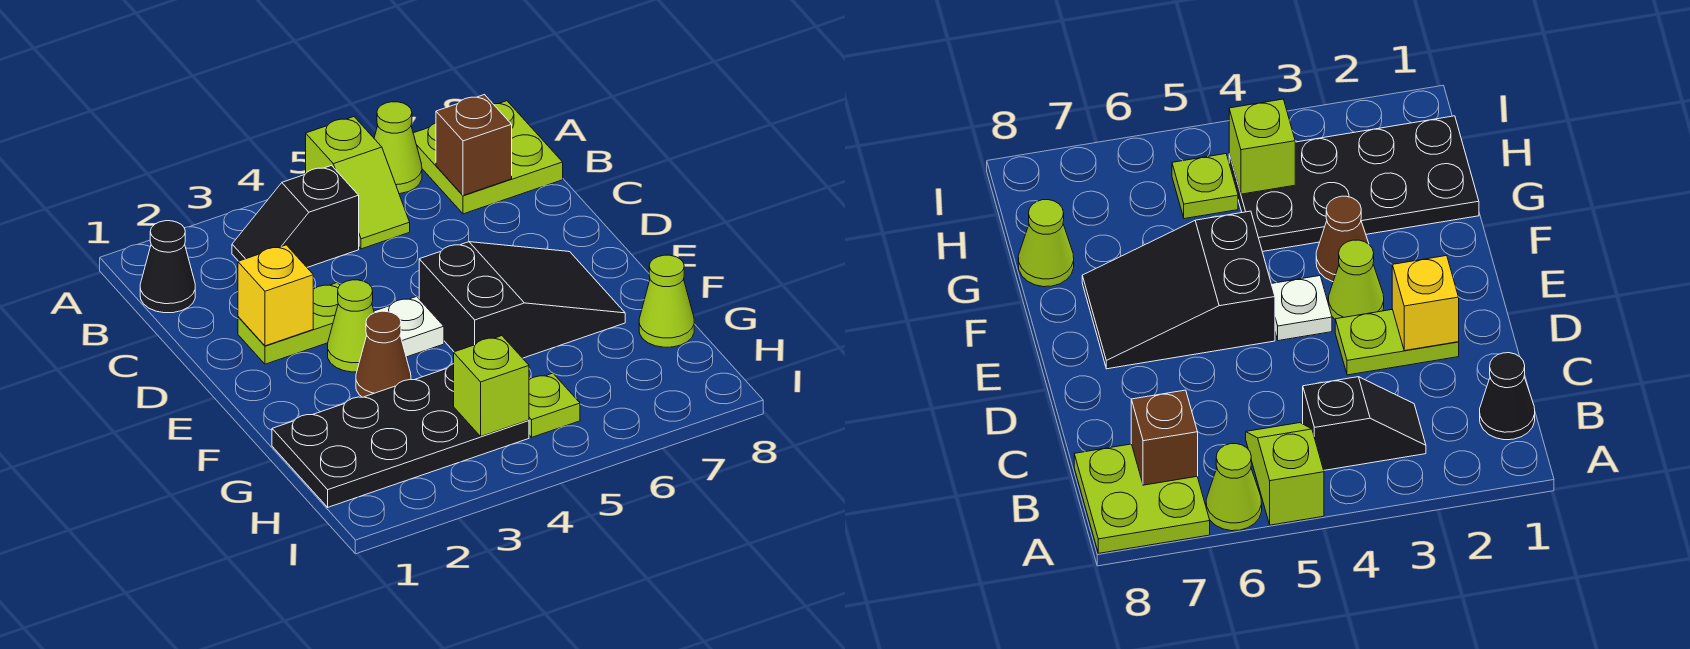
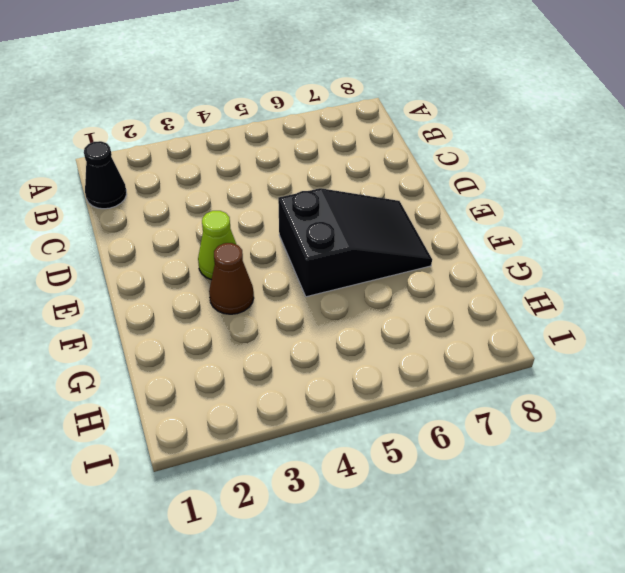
none -> lime 1x2 slope [306,117,410,249]
none -> lime 1x1 cone [374,102,422,194]
none -> lime 2x2 plate [413,101,563,214]

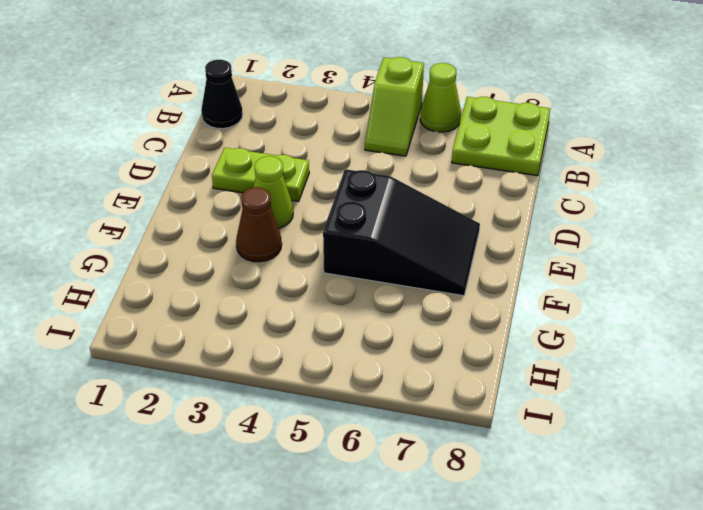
none -> black 1x2 slope [232,166,359,267]
none -> white 1x1 plate [374,296,444,357]
none -> black 2x4 plate [272,364,529,507]

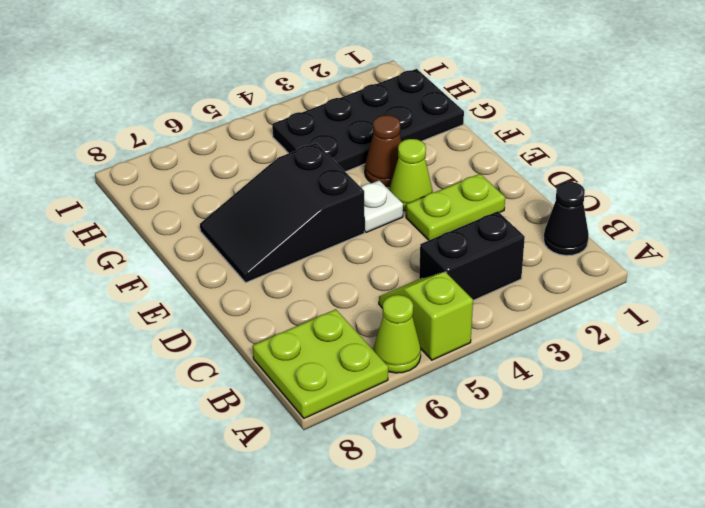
black 1x2 brick [419,211,525,300] -> black 1x2 slope [232,166,359,267]
none -> lime 1x1 cone [639,255,694,347]
none -> lime 1x1 plate [529,373,580,437]
none -> brown 1x1 brick [436,95,512,195]

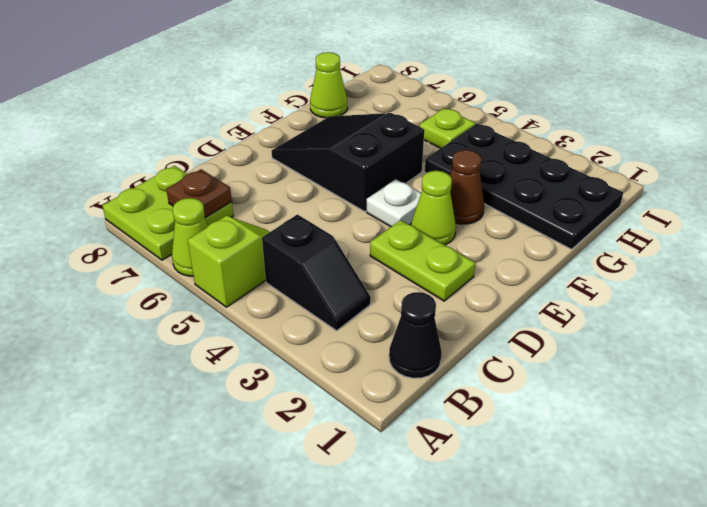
brown 1x1 plate [166,169,232,218] -> brown 1x1 brick [436,95,512,195]
none -> yellow 1x1 brick [238,245,313,346]
none -> lime 1x1 brick [454,336,529,436]

